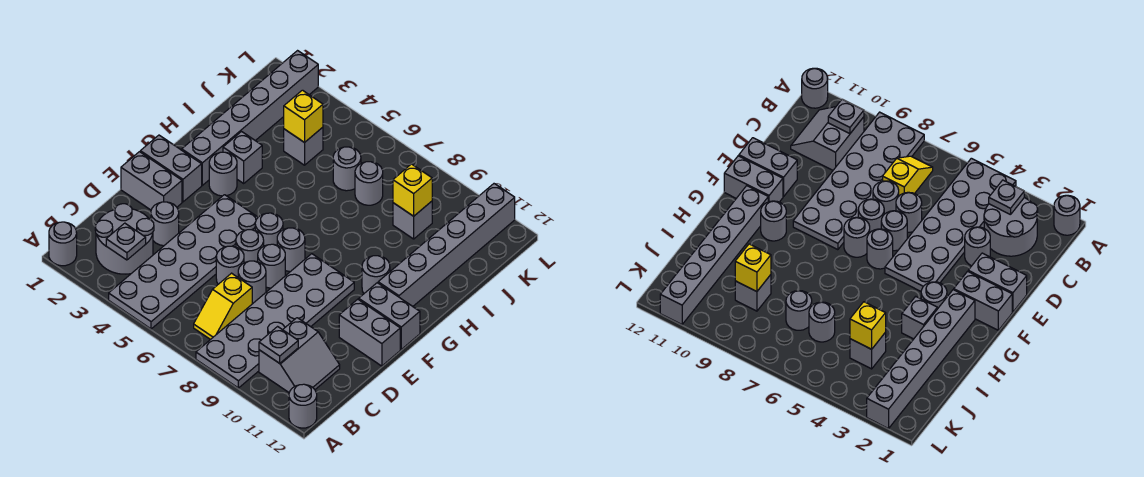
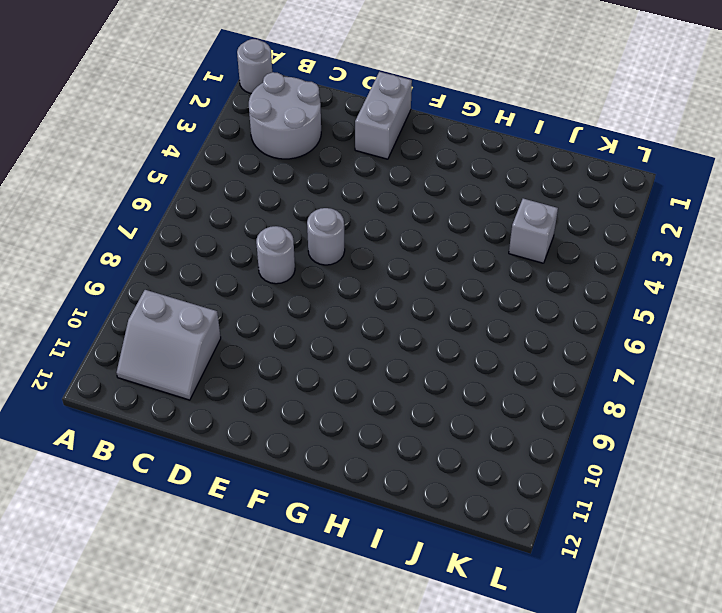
none -> grey 2x6 plate [109,195,258,329]
none -> grey 2x6 plate [196,254,354,388]
none -> grey 1x1 round brick [289,384,317,428]
none -> yellow 1x2 slope [194,273,252,340]

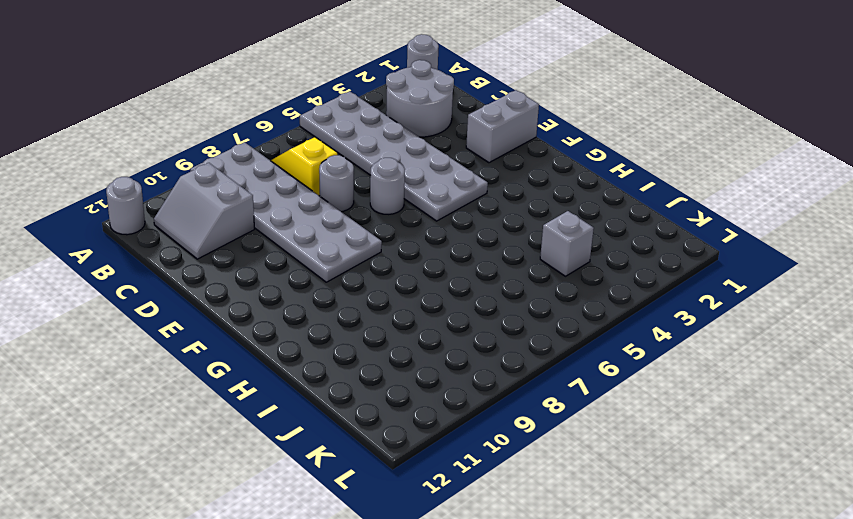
none -> grey 1x1 round brick [151,202,179,246]
none -> grey 1x1 round brick [216,246,244,284]
none -> grey 1x1 round brick [258,244,285,288]
none -> grey 1x2 brick [339,299,400,366]

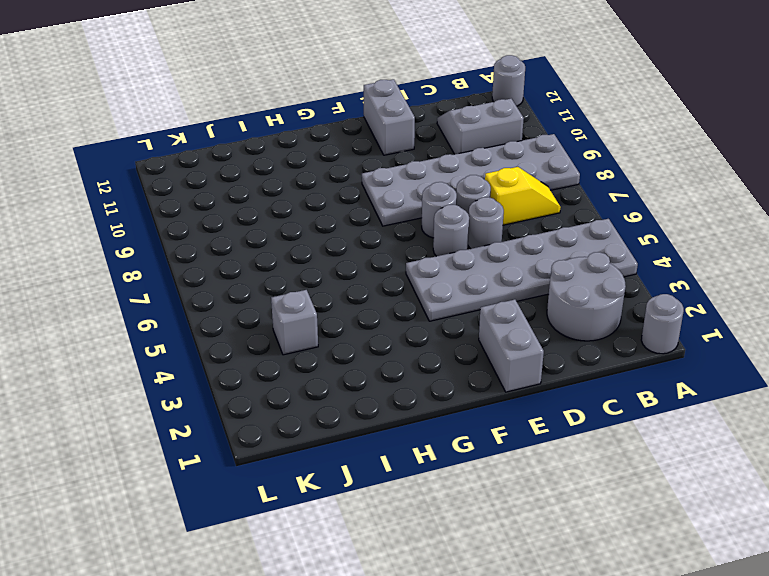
none -> grey 1x1 round brick [151,202,179,246]
none -> grey 1x2 brick [140,135,202,202]
none -> grey 1x1 round brick [255,213,283,246]
none -> grey 1x1 round brick [277,228,305,272]

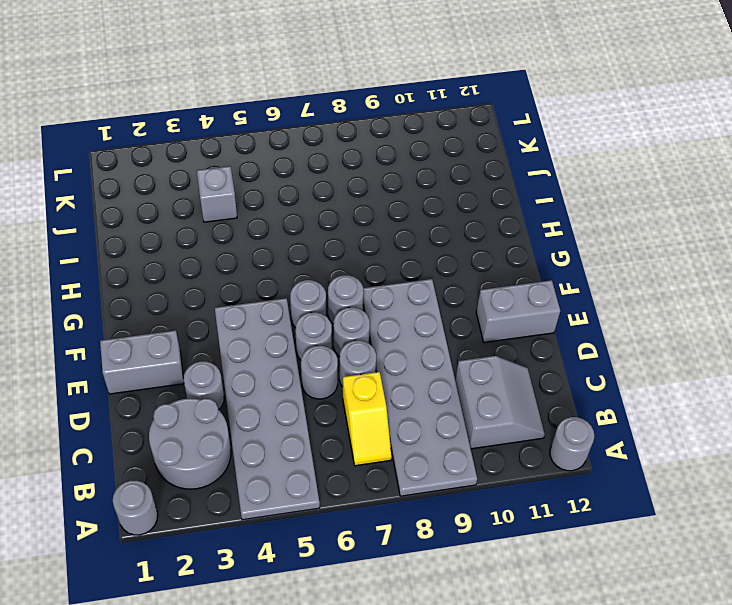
none -> grey 1x2 brick [140,135,202,202]
none -> grey 1x2 brick [359,283,420,349]
none -> grey 1x6 brick [182,51,318,185]
none -> grey 1x1 round brick [209,152,237,196]

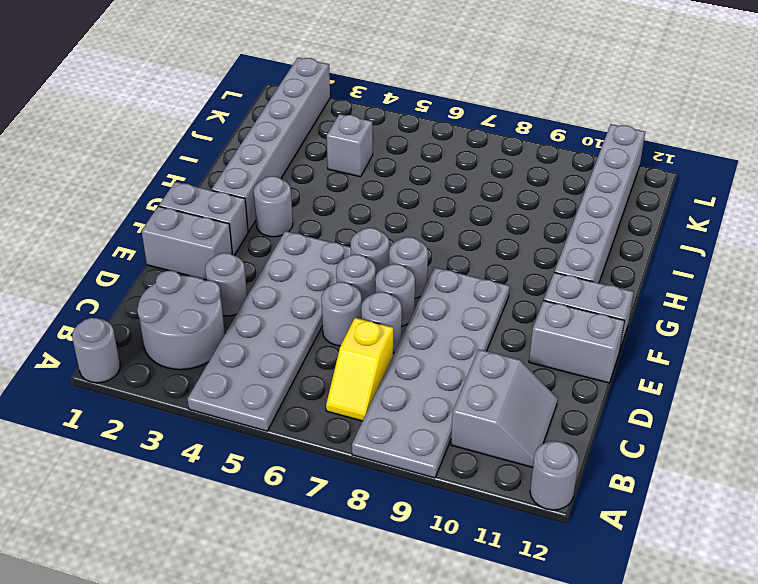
none -> grey 1x1 round brick [362,256,390,293]
none -> grey 1x1 brick [223,132,262,183]
none -> grey 1x1 round brick [333,147,361,191]
none -> grey 1x1 round brick [355,162,383,205]

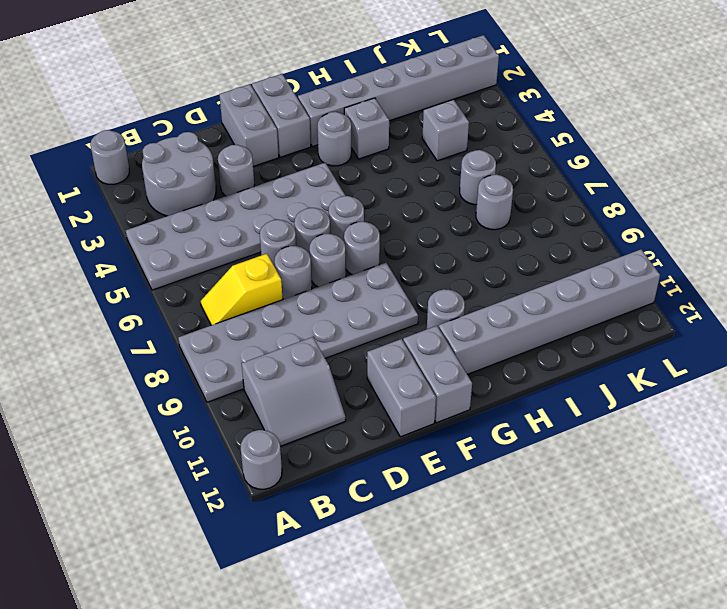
none -> grey 1x1 brick [393,201,432,239]
none -> grey 1x1 plate [106,223,146,260]
none -> grey 1x1 plate [259,327,298,363]
none -> yellow 1x1 brick [284,90,323,143]

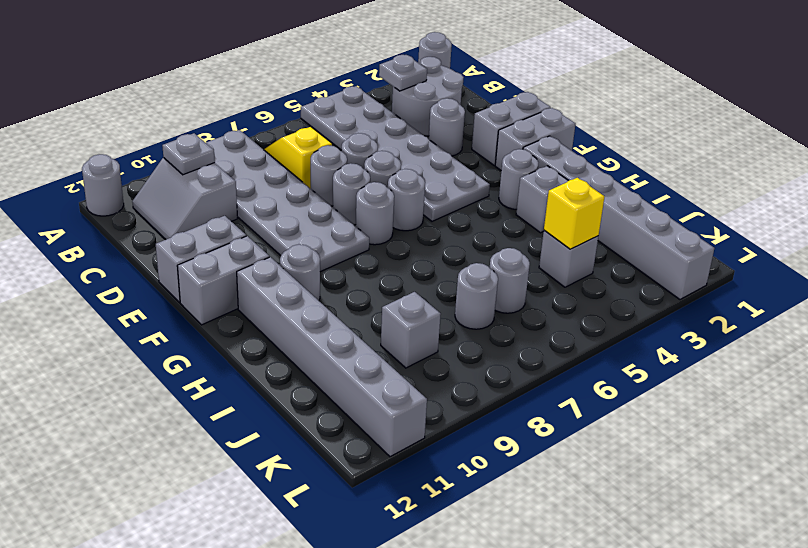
none -> yellow 1x1 brick [393,164,432,216]

